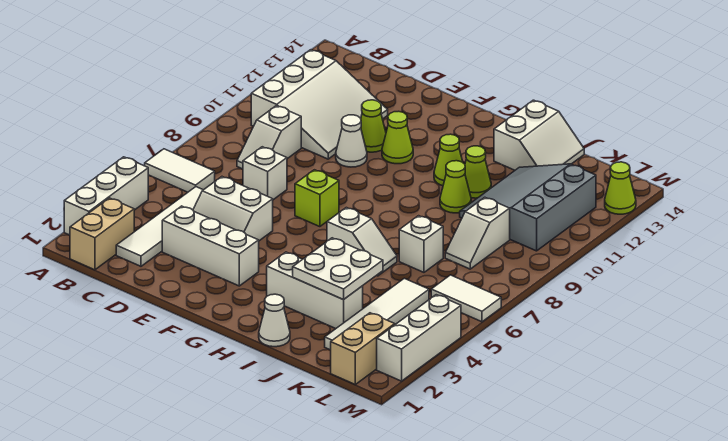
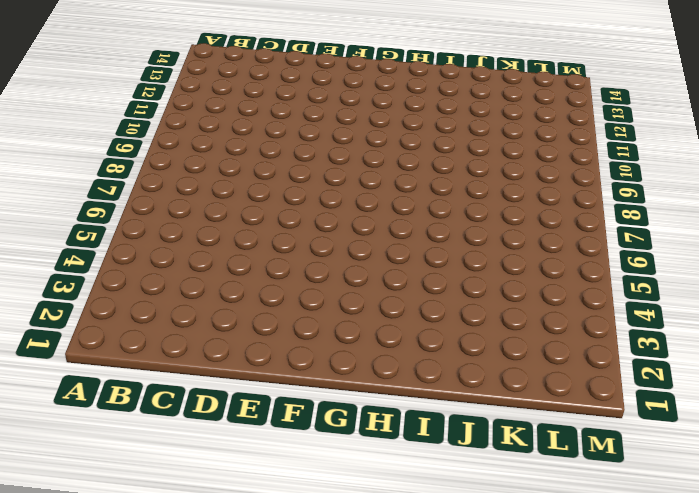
none -> white 1x3 brick [64,157,148,235]
none -> white 1x2 tile [145,149,215,192]
none -> tan 1x2 brick [70,198,134,270]

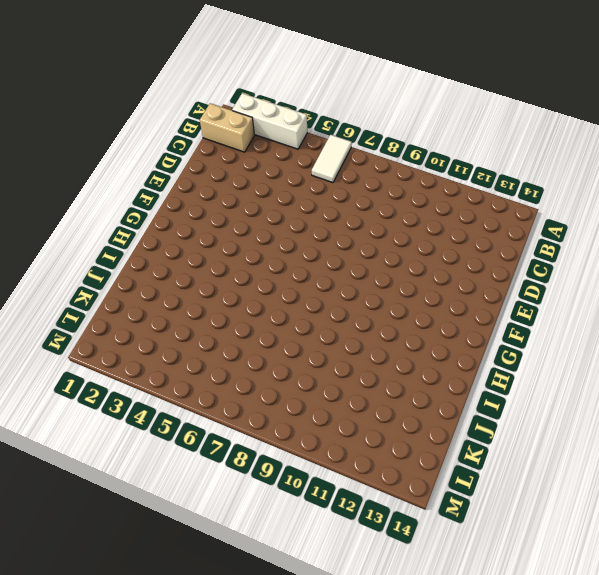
none -> white 3x3 slope [251,50,388,159]
none -> white 1x4 tile [116,187,203,266]
none -> white 1x2 slope [237,106,301,169]

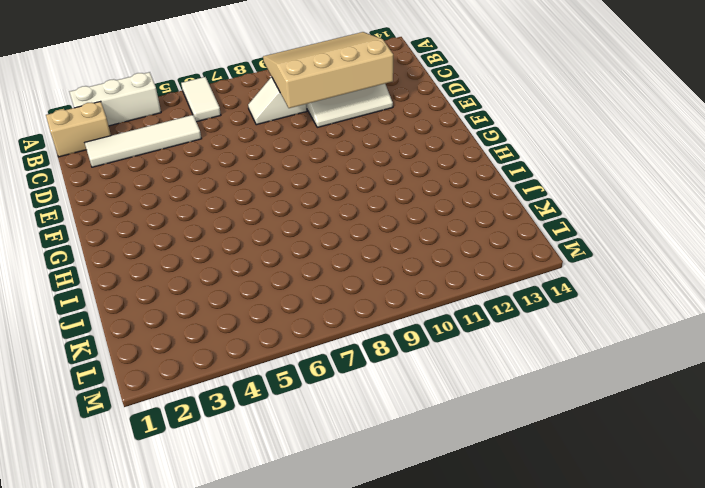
tan 3x4 slope [263,32,393,108] -> none
none -> white 1x3 brick [162,206,259,286]
none -> white 2x2 slope [193,177,273,241]
none -> white 1x1 brick [243,147,287,200]

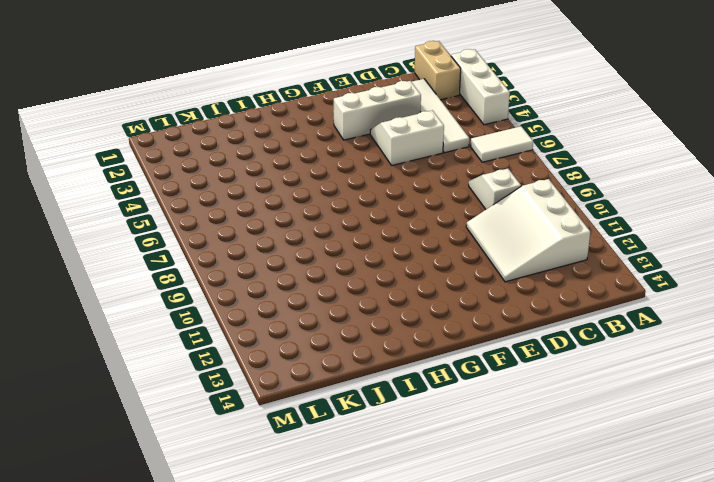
none -> white 1x1 brick [243,147,287,200]
none -> white 1x1 cone [336,115,367,167]
none -> lime 1x1 cone [361,100,386,152]

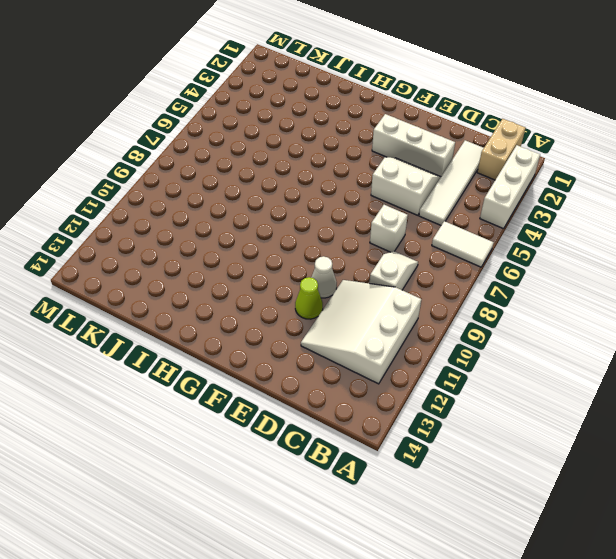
none -> lime 1x1 brick [295,170,339,227]
none -> lime 1x1 cone [382,111,413,164]
none -> white 1x3 brick [267,252,363,329]

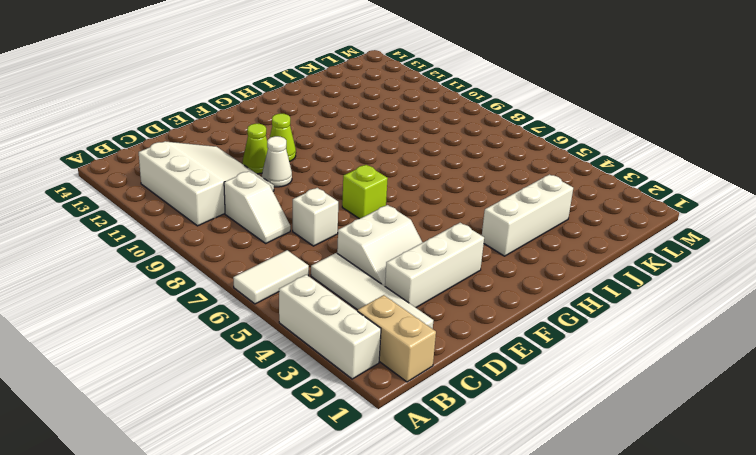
none -> white 1x2 slope [327,208,397,276]
none -> lime 1x1 cone [434,134,463,186]
none -> white 1x1 cone [259,294,290,347]

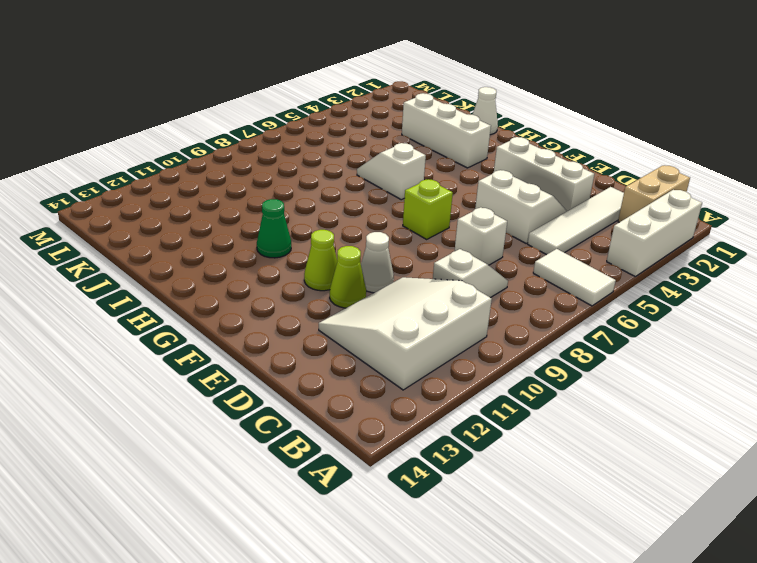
green 1x1 cone [257,199,291,258] -> lime 1x1 cone [434,134,463,186]
none -> lime 1x1 cone [440,161,471,213]
none -> lime 1x1 cone [465,146,491,198]
none -> white 2x2 slope [494,100,584,170]

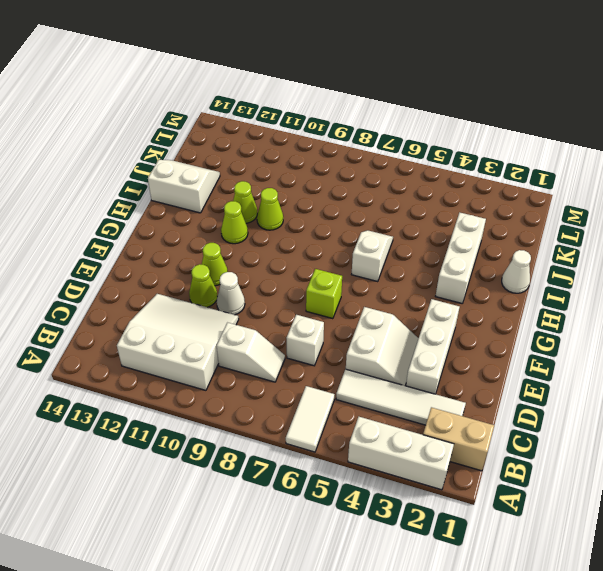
none -> white 1x1 brick [399,216,443,272]
none -> grey 3x3 slope [460,164,596,251]
none -> white 1x4 tile [325,278,429,350]

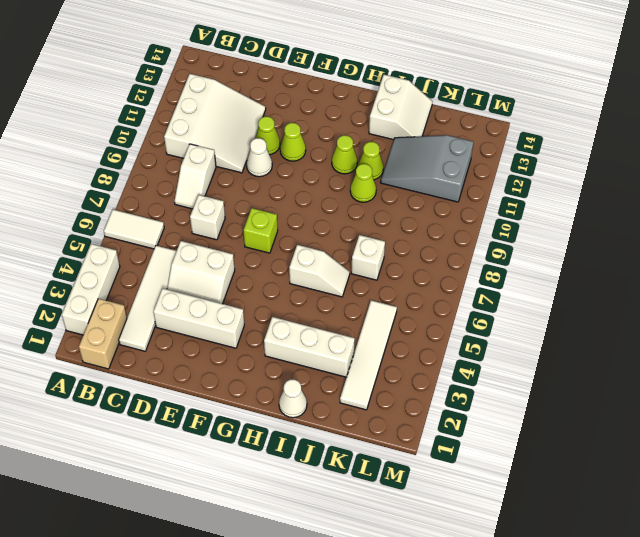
grey 2x3 slope [381,135,473,202] -> grey 3x3 slope [460,164,596,251]
none -> white 1x2 slope [445,197,510,269]
none -> tan 1x2 brick [331,313,395,384]
none -> white 1x2 tile [431,275,501,322]

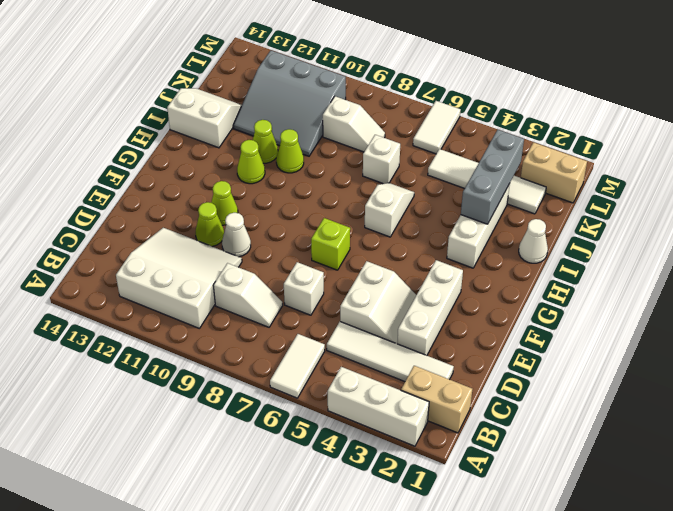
grey 1x3 brick [461,130,524,224] -> white 2x2 plate [293,238,383,300]
none -> white 1x3 brick [377,295,461,381]
none -> lime 1x1 cone [605,162,636,214]

